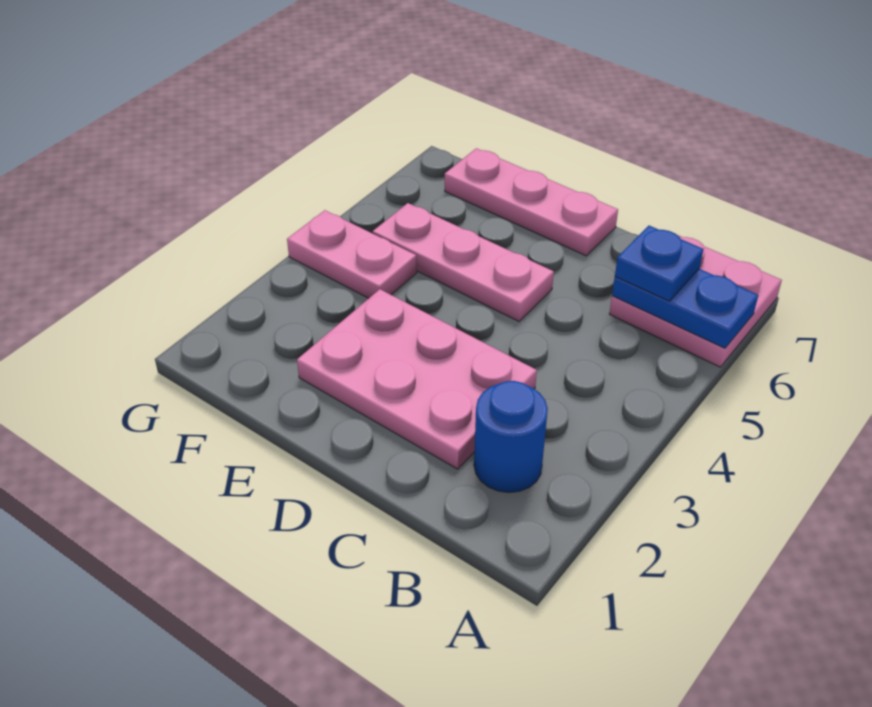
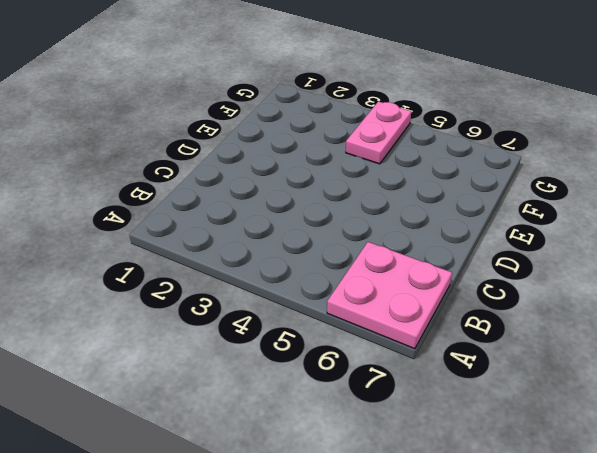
none -> blue 1x1 round brick [474,381,548,492]
none -> pink 2x3 plate [297,289,537,469]

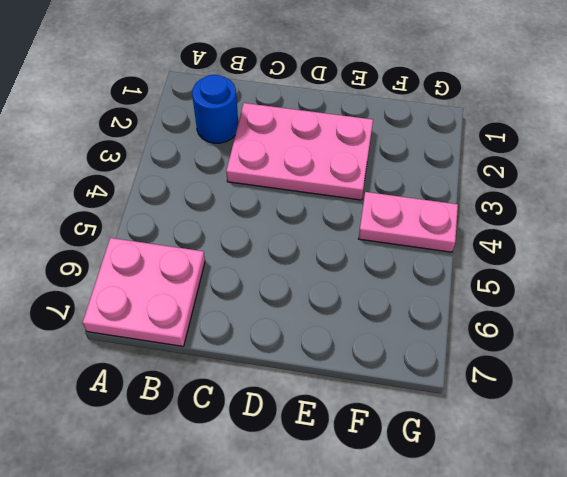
none -> pink 1x3 plate [373,203,554,321]
none -> pink 1x3 plate [445,148,618,256]

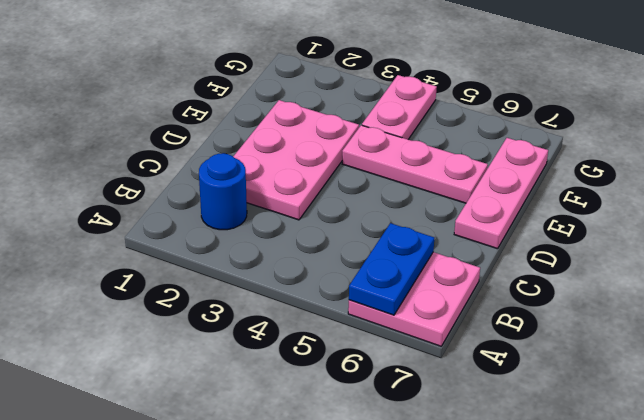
pink 1x3 plate [342,125,488,203] -> pink 1x3 plate turned to [373,203,554,321]
none -> blue 1x1 plate [615,226,703,301]

